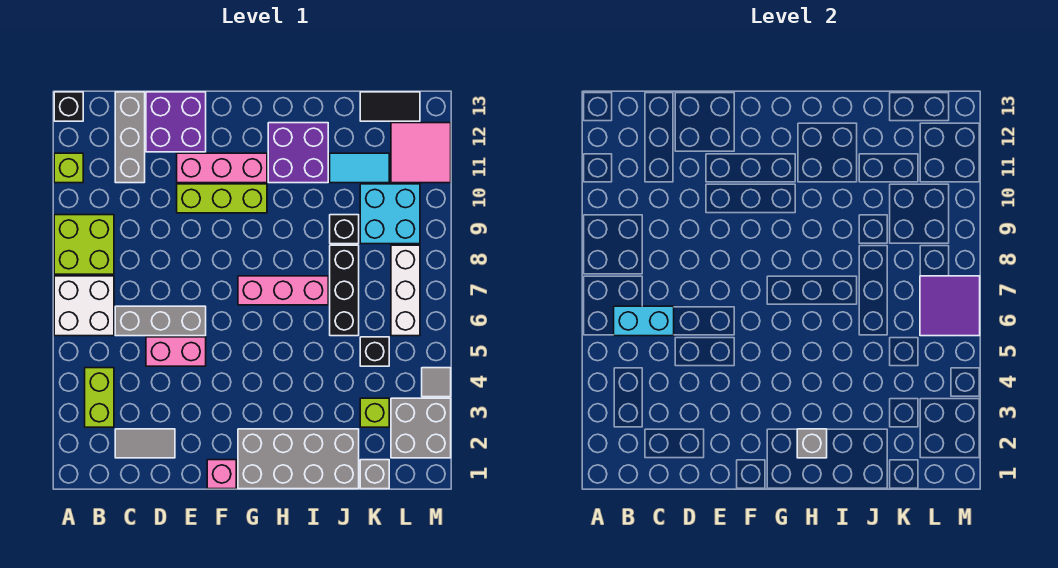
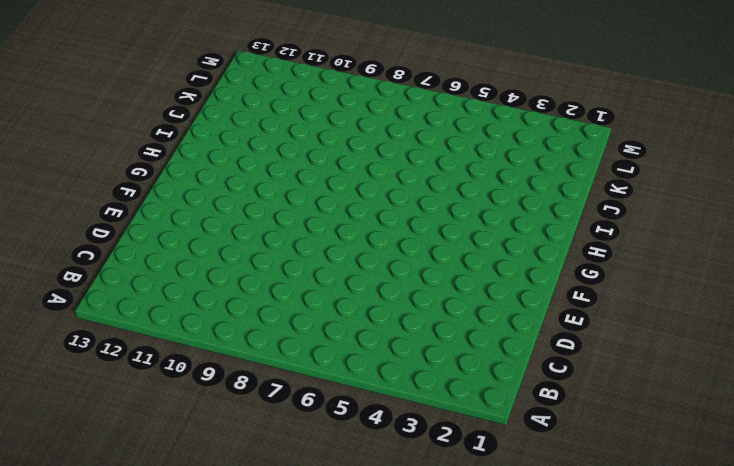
none -> white 2x2 brick [54,276,114,336]
none -> lime 2x2 brick [54,215,114,274]
none -> lime 1x1 brick [54,153,83,183]
none -> black 1x1 brick [54,92,83,121]

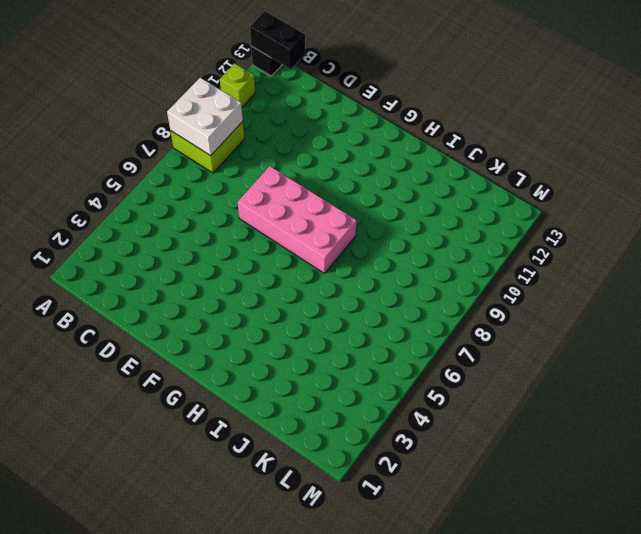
white 2x2 brick [167,78,243,156] -> white 2x2 brick moved to [54,276,114,336]
black 1x2 brick [250,11,305,69] -> none
pink 2x4 brick [238,166,357,273] -> pink 1x3 brick [238,276,328,305]
none -> lime 1x2 brick [85,368,114,427]
none -> grey 1x2 tile [115,429,175,458]
none -> grey 1x3 brick [115,306,206,336]
none -> grey 1x3 brick [115,92,145,183]

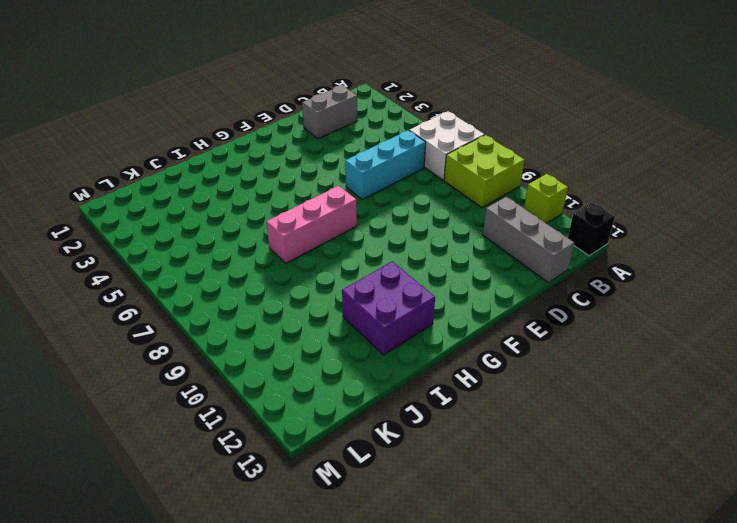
grey 1x2 brick [302,86,357,139] -> grey 1x2 tile [115,429,175,458]
cyan 1x3 brick [345,130,426,199] -> grey 1x3 brick [115,306,206,336]
none -> lime 1x2 brick [85,368,114,427]
none -> pink 1x2 brick [146,337,206,366]
none -> purple 2x2 brick [146,92,206,152]
none -> lime 1x3 brick [177,184,267,213]

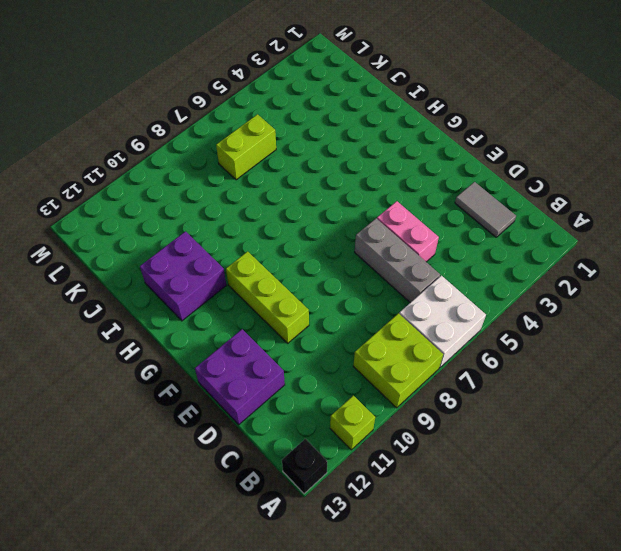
lime 1x2 brick [216,114,276,180] -> lime 1x2 brick moved to [85,368,114,427]
none -> grey 1x3 brick [115,92,145,183]
none -> pink 1x3 brick [177,153,267,183]
none -> pink 1x1 brick [207,460,236,489]
none -> grey 2x4 brick [238,429,359,489]

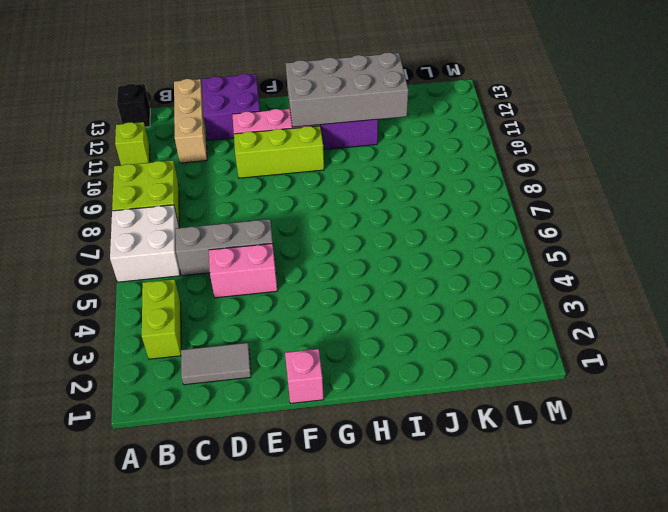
tan 1x3 brick [174,79,207,163] -> grey 1x3 brick [115,92,145,183]
grey 2x4 brick [286,52,408,127] -> grey 2x4 brick moved to [238,429,359,489]
none -> pink 1x3 brick [238,276,328,305]
none -> black 1x3 brick [330,245,359,336]
none -> black 1x1 brick [330,215,359,244]
none -> cyan 1x2 tile [330,153,389,183]

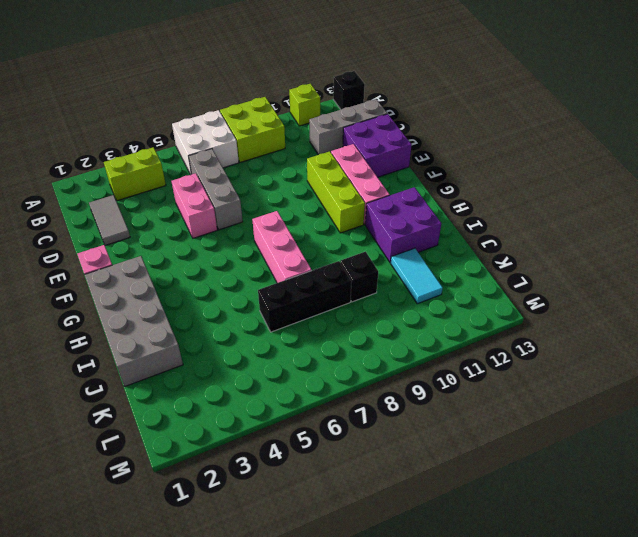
none -> grey 1x1 brick [360,460,389,489]
none -> lime 1x1 brick [360,398,389,427]
none -> black 1x1 brick [360,337,389,366]
none -> cyan 2x2 brick [360,184,420,244]

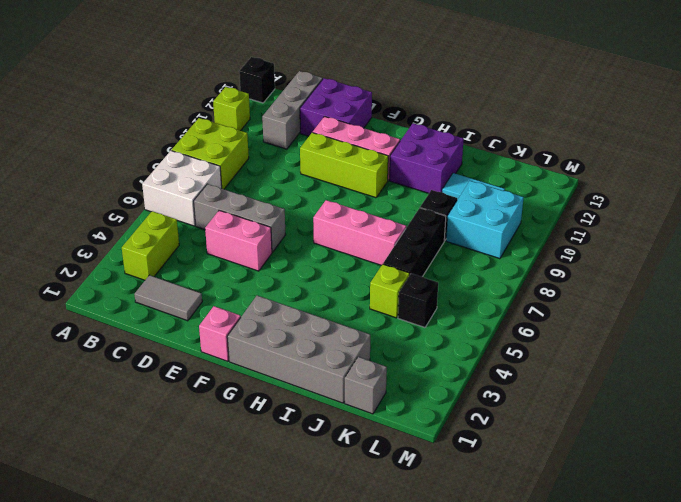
lime 1x1 brick [370,264,410,318] -> lime 1x1 brick moved to [360,398,389,427]
none -> black 1x2 tile [360,92,420,121]
none -> grey 2x2 brick [391,398,451,458]
none -> white 1x3 brick [391,245,420,336]
none -> pink 2x2 tile [391,123,451,183]

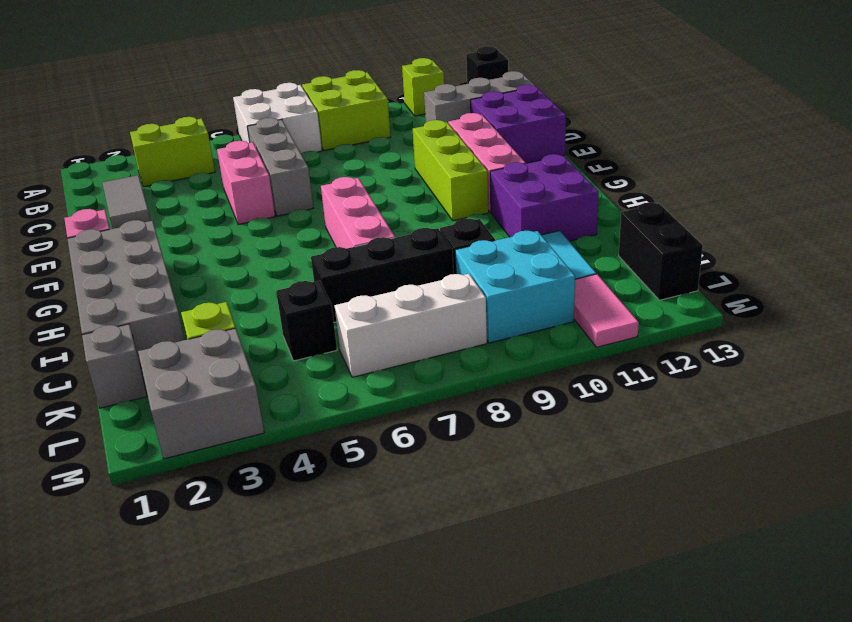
black 1x2 brick [619,203,703,300] -> black 1x2 tile [360,92,420,121]
pink 1x2 tile [574,274,639,347] -> pink 2x2 tile [391,123,451,183]
none -> grey 1x1 tile [422,368,451,397]
none -> cyan 1x2 brick [614,306,674,336]
none -> grey 1x1 brick [797,429,827,458]
none -> purple 2x2 tile [920,276,980,336]

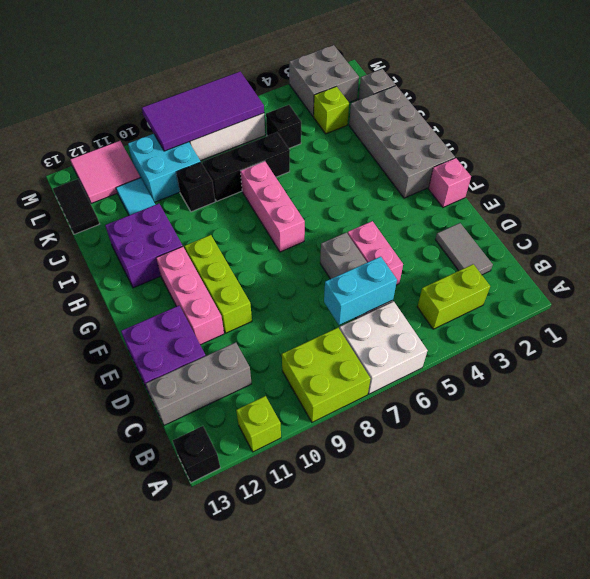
cyan 1x2 brick [324,257,397,325] -> cyan 1x2 brick turned to [614,306,674,336]
purple 2x4 tile [142,72,264,151] -> purple 2x2 tile [920,276,980,336]
none -> grey 1x1 tile [422,368,451,397]
none -> grey 1x1 brick [797,429,827,458]

